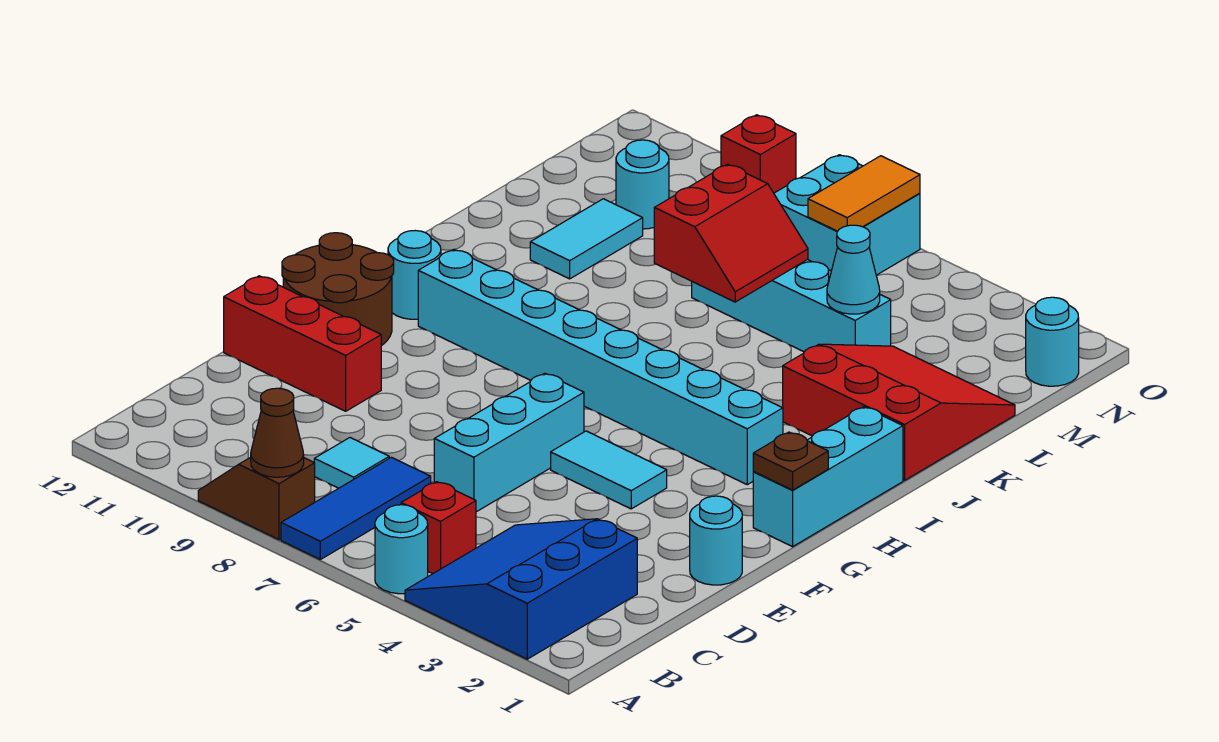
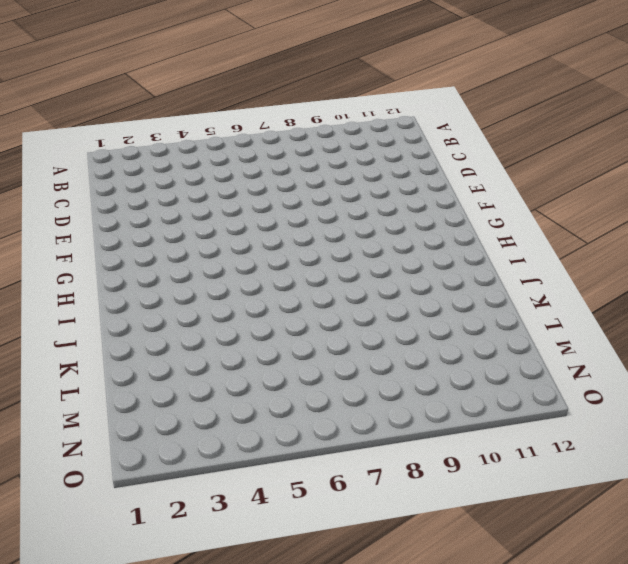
none -> blue 3x3 slope [405,519,637,659]
none -> cyan 1x1 round brick [375,505,428,594]
none -> blue 1x3 tile [281,457,431,559]

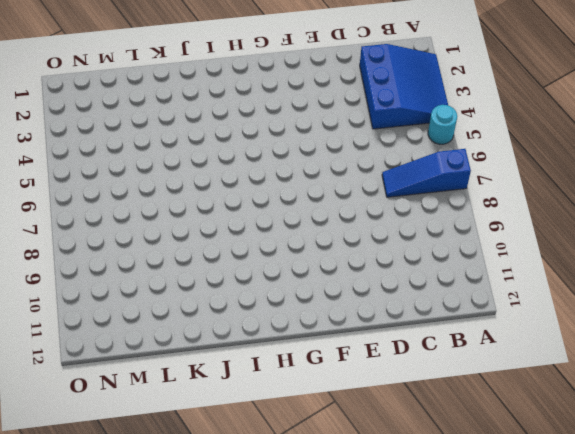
blue 3x3 slope [360,44,448,129] -> blue 3x3 slope turned to [405,519,637,659]
blue 1x3 slope [382,149,471,197] -> blue 1x3 tile [281,457,431,559]
none -> brown 1x2 slope [198,457,315,540]
none -> red 1x1 brick [401,482,476,574]
none -> cyan 1x1 tile [314,438,389,488]

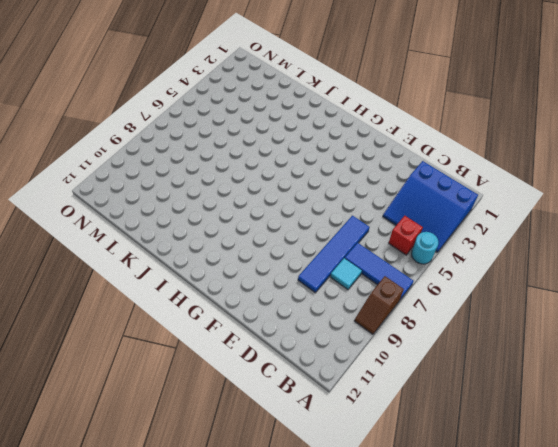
blue 1x4 tile [298,216,370,293] -> cyan 1x3 brick [434,373,584,512]
none -> cyan 1x1 round brick [690,496,742,585]
none -> red 1x3 brick [224,276,381,411]
none -> cyan 1x2 tile [551,431,667,509]

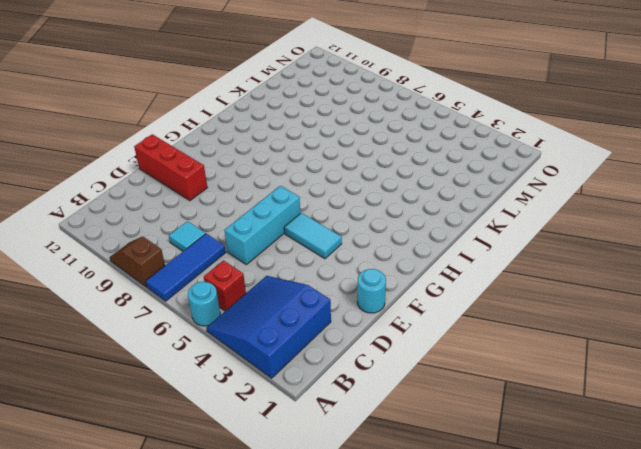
none -> brown 2x2 round brick [282,233,394,346]
none -> cyan 1x3 brick [753,407,903,547]
none -> cyan 1x8 brick [418,249,783,485]

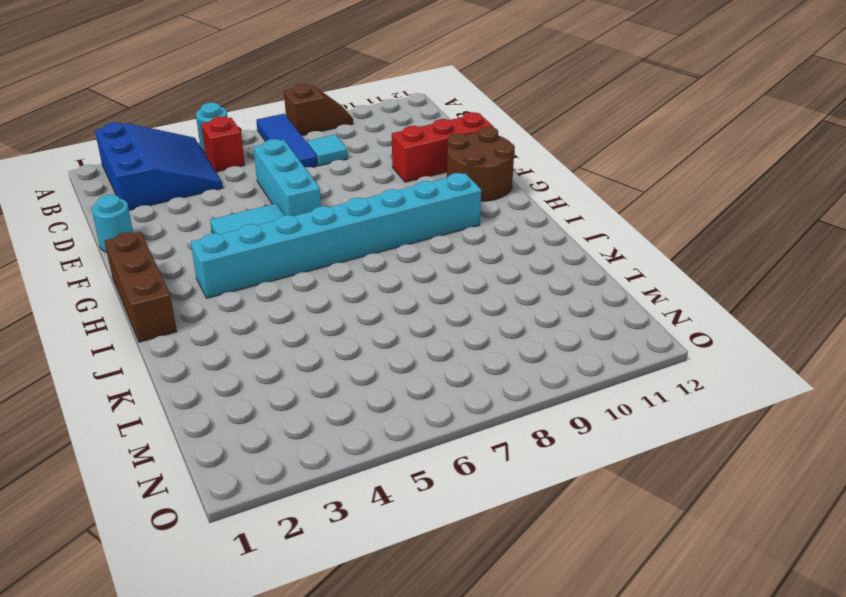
brown 1x3 brick [105,232,177,342] -> cyan 1x3 brick [753,407,903,547]
none -> cyan 1x1 round brick [388,231,441,319]
none -> red 3x3 slope [783,344,1015,480]
none -> cyan 1x2 tile [530,199,643,279]

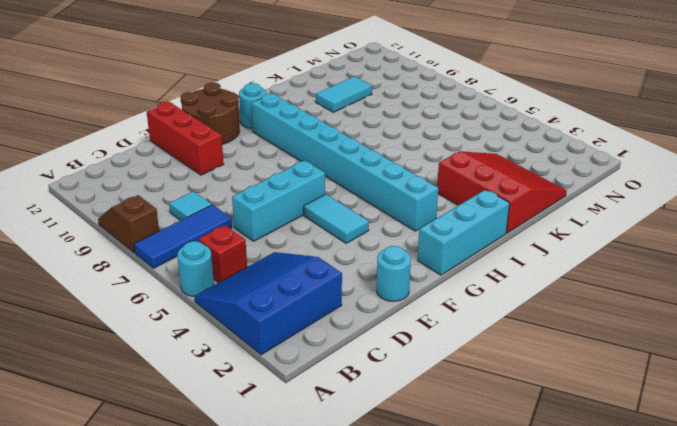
none -> cyan 1x4 brick [692,260,891,352]
none -> cyan 1x1 round brick [616,140,669,229]
none -> cyan 1x1 round brick [1026,297,1079,386]

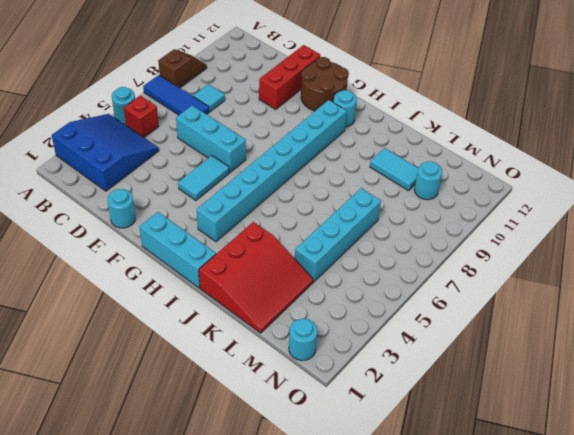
none -> cyan 2x2 brick [774,155,920,275]
none -> red 1x1 brick [721,115,796,193]
none -> brown 1x1 cone [251,388,304,477]

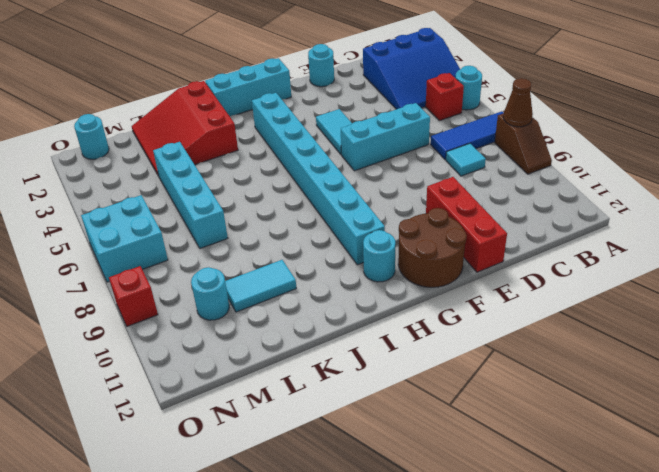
none -> brown 1x1 plate [753,432,828,490]
none -> red 2x2 slope [654,164,808,302]
none -> cyan 1x1 cone [827,225,880,314]

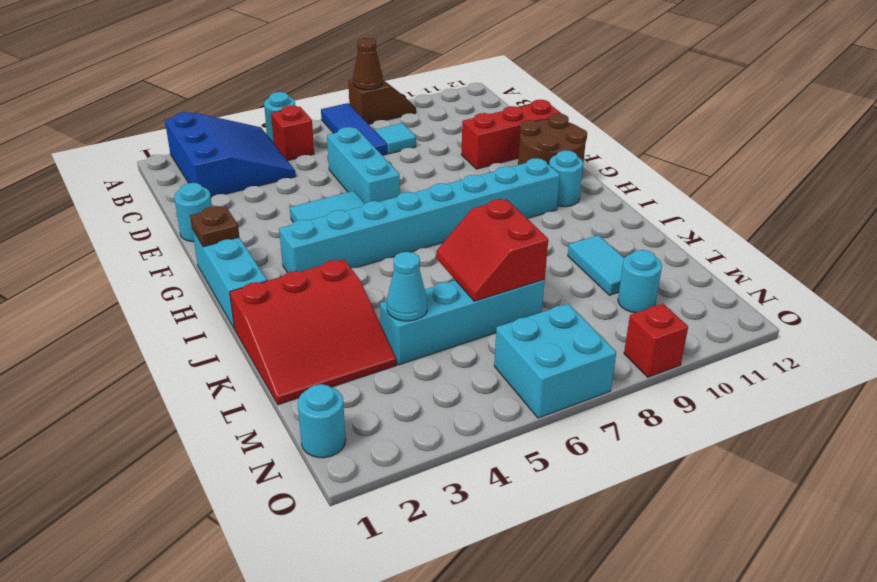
none -> orange 1x2 tile [808,156,920,231]

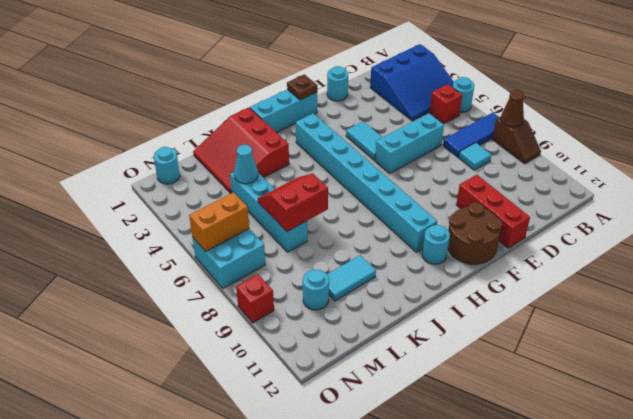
orange 1x2 brick [189,192,249,251] -> orange 1x2 tile [808,156,920,231]

